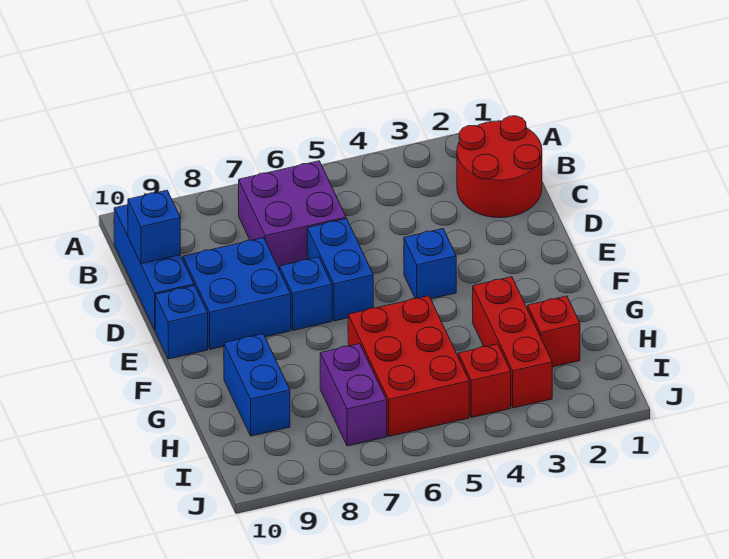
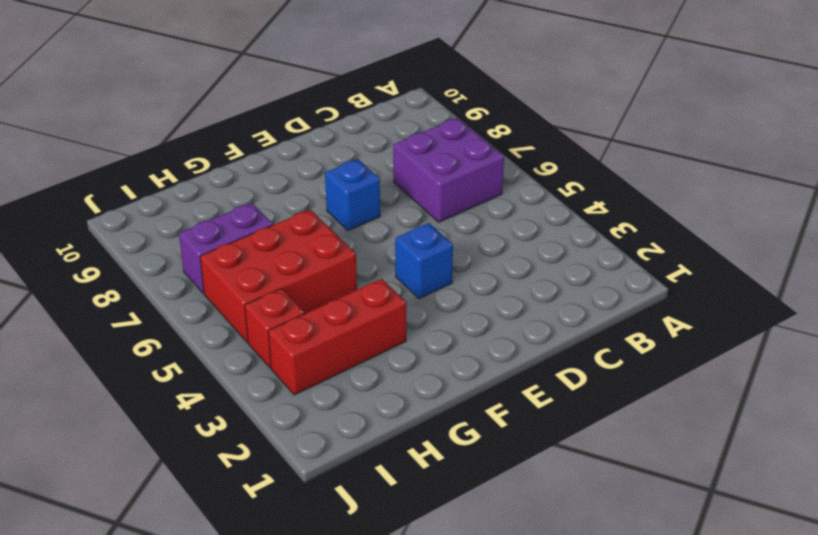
none -> red 2x2 round brick [457,116,542,218]
none -> blue 1x3 brick [114,205,194,330]
none -> blue 1x2 brick [307,219,373,321]

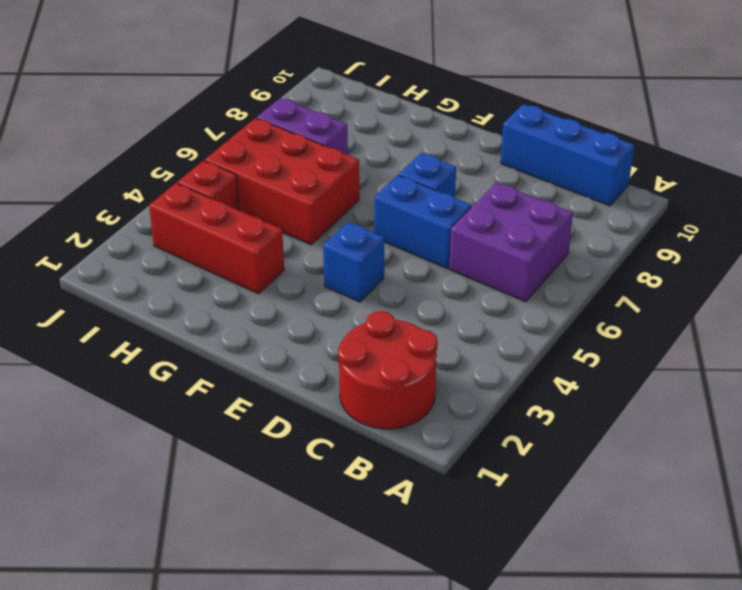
none -> blue 2x2 brick [183,238,291,349]
none -> blue 1x1 brick [155,286,208,359]
none -> blue 1x2 brick [224,334,290,436]

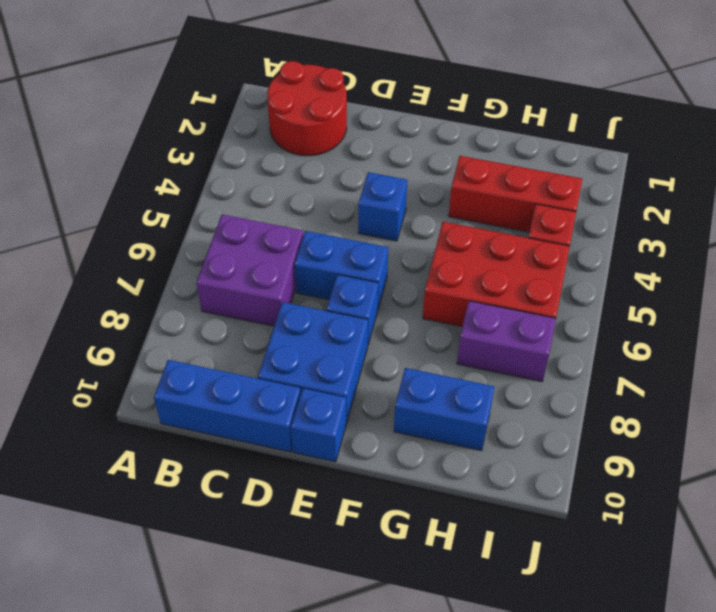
none -> red 1x1 brick [528,296,580,367]
none -> blue 1x1 brick [128,190,180,264]

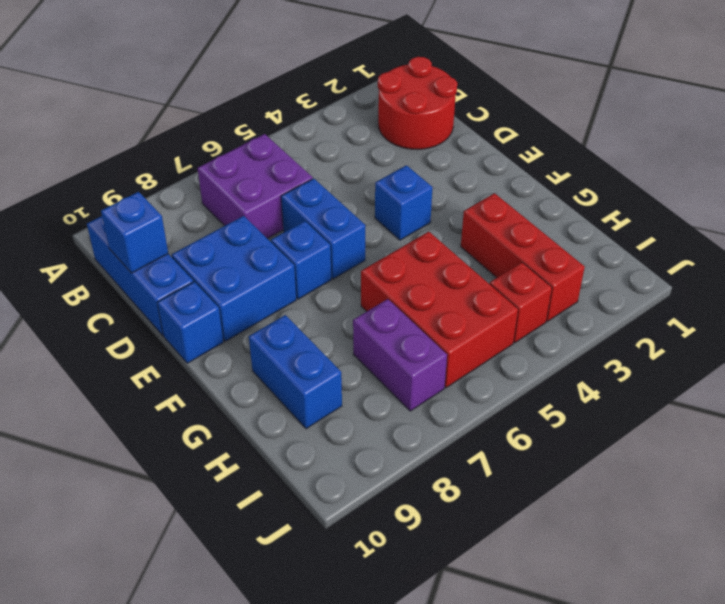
none -> red 1x1 brick [528,296,580,367]

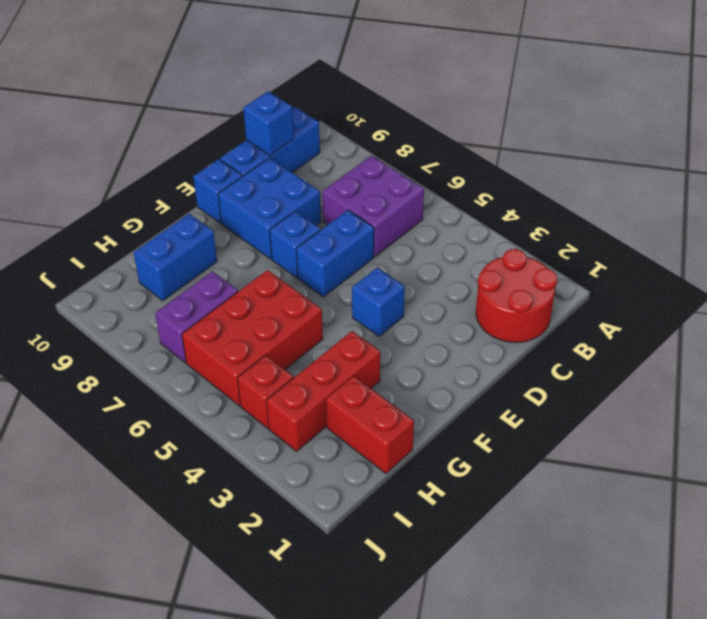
red 1x2 brick [326,376,414,474] -> red 1x1 brick [528,296,580,367]

